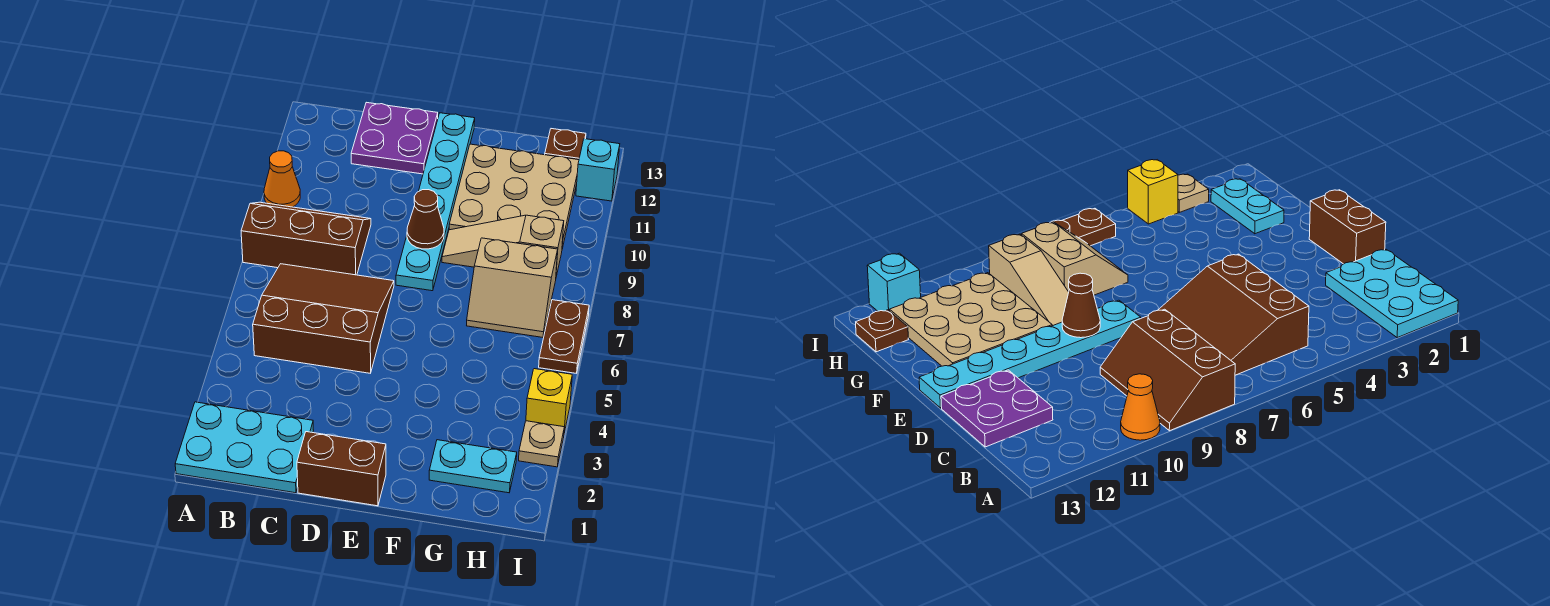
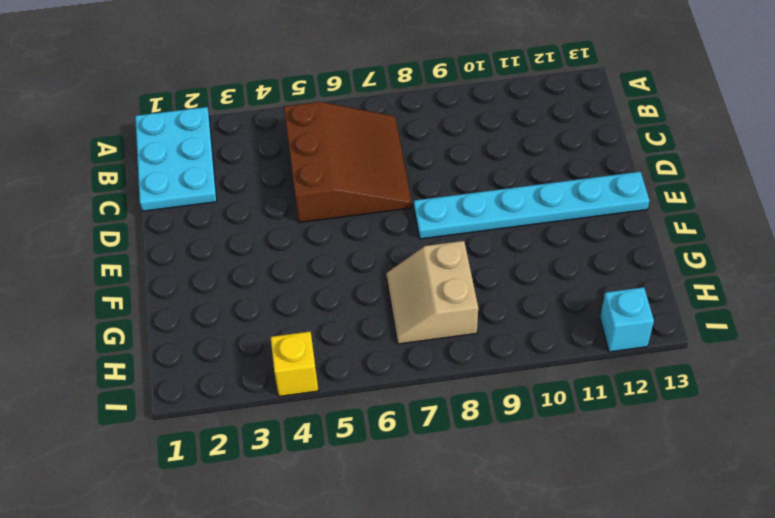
none -> brown 2x3 slope [241,202,371,275]
none -> orange 1x1 cone [264,151,300,207]
none -> purple 2x2 plate [351,102,438,174]

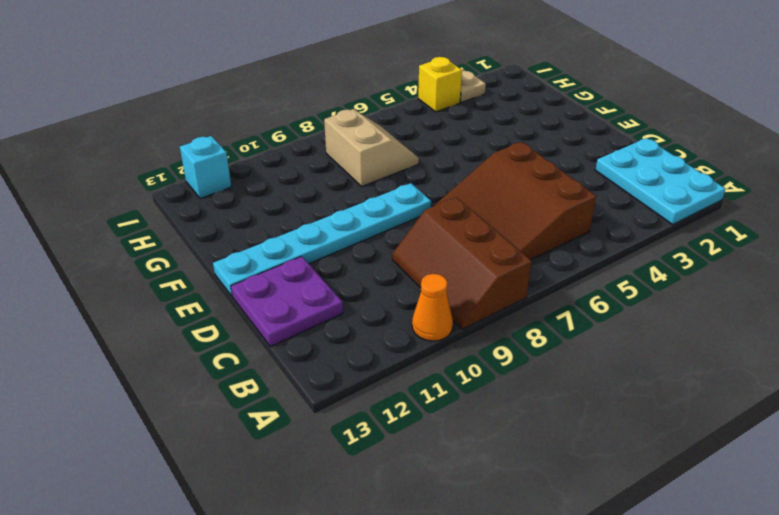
none -> brown 1x2 brick [297,432,386,506]
none -> tan 1x3 slope [442,215,564,277]
none -> tan 3x3 plate [449,144,579,249]

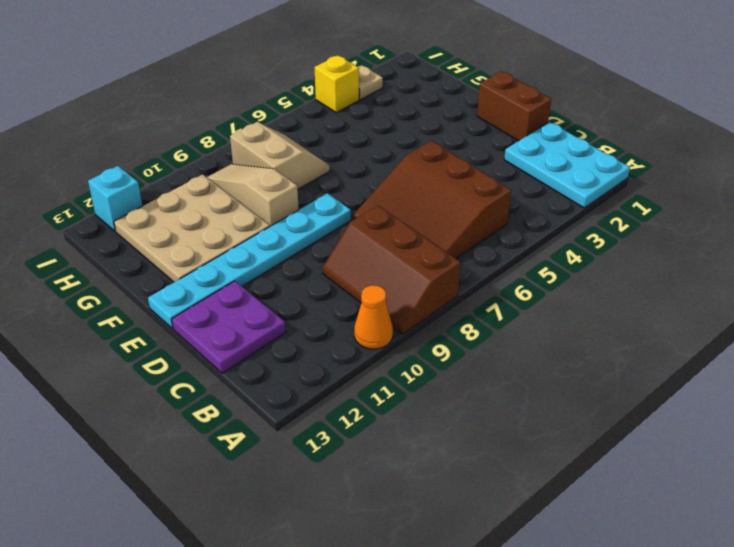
tan 1x3 slope [207,164,299,226] -> tan 1x3 slope turned to [442,215,564,277]
none -> cyan 1x2 plate [429,440,517,493]
none -> brown 1x1 plate [545,129,586,160]
none -> brown 1x2 plate [539,300,589,373]

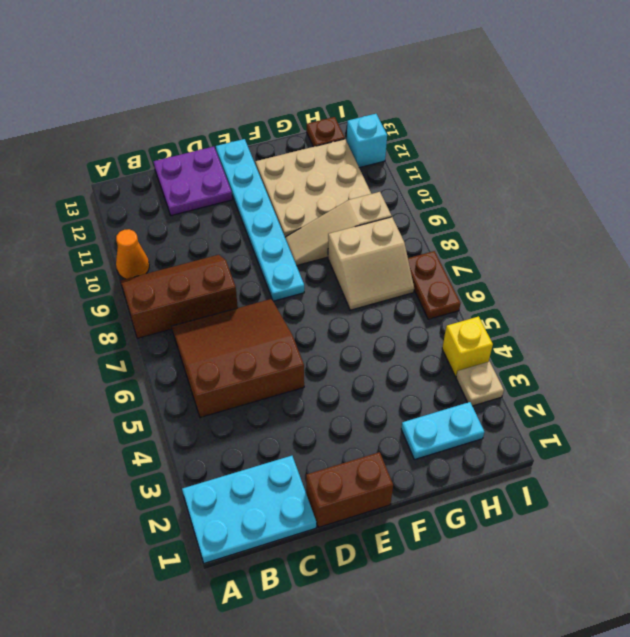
none -> brown 1x1 cone [407,190,444,249]

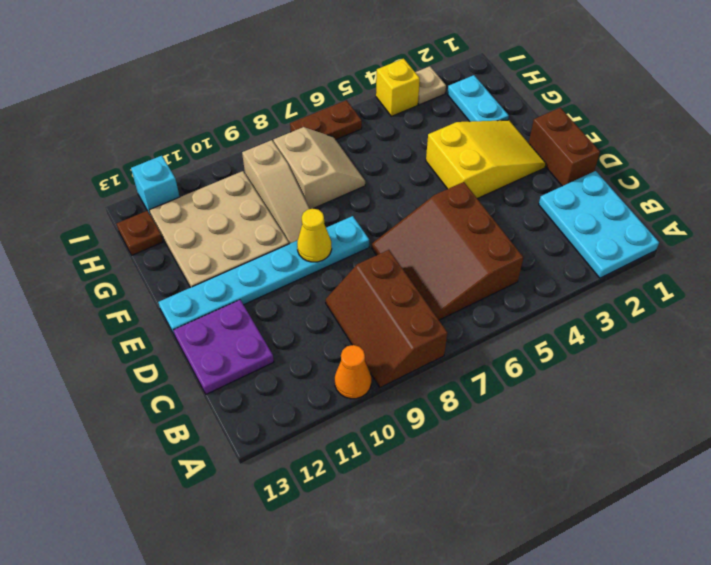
yellow 2x3 slope [426,120,546,199] -> none
yellow 1x1 cone [297,208,332,262] -> brown 1x1 cone [407,190,444,249]

